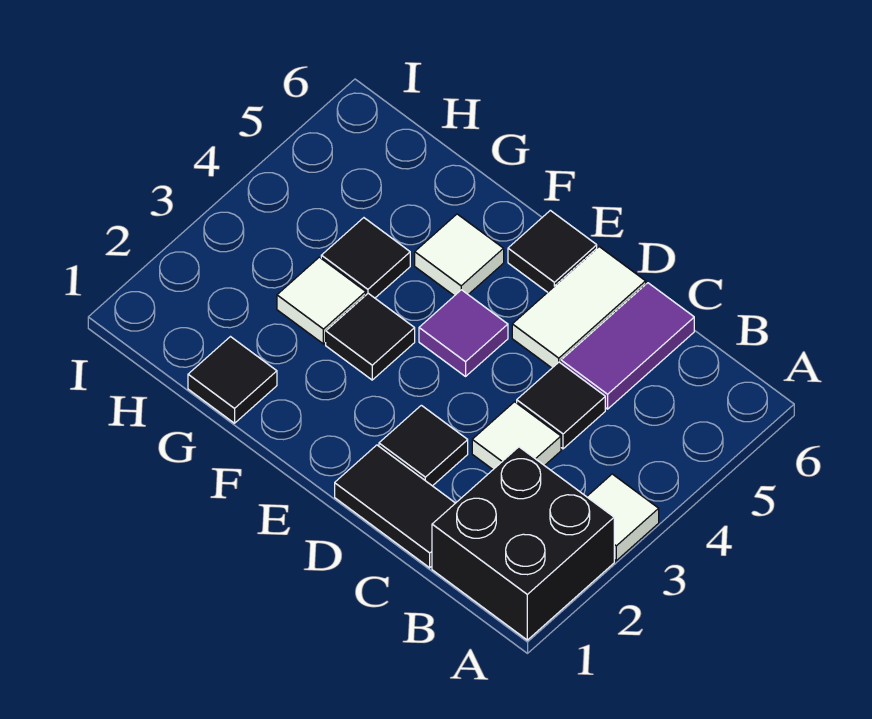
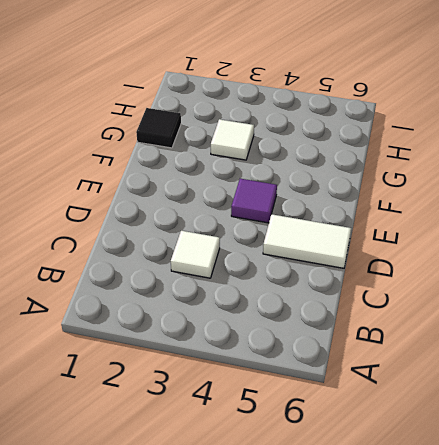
none -> black 2x2 brick [432,447,614,640]
none -> white 1x1 tile [587,474,659,561]
none -> black 1x2 tile [335,445,455,568]

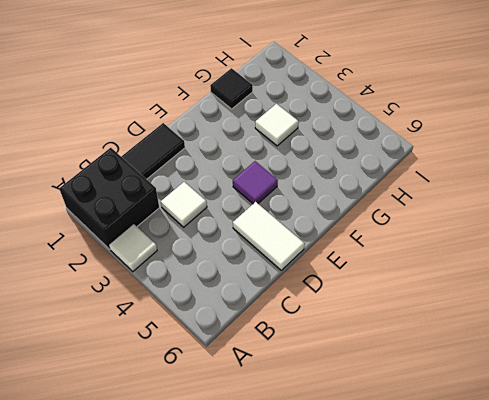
none -> black 1x1 tile [517,362,605,449]
none -> purple 1x2 tile [561,283,694,409]
none -> black 1x1 tile [379,405,468,486]

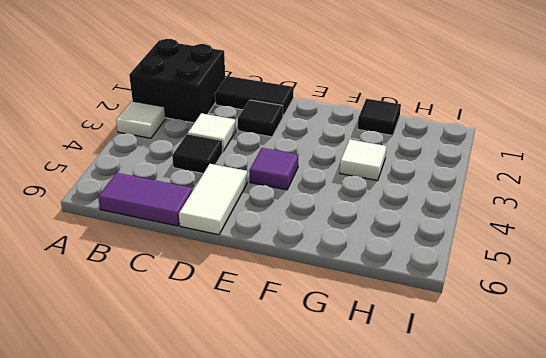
purple 1x2 tile [98,173,193,226] -> purple 1x2 tile turned to [561,283,694,409]
none -> black 1x1 tile [508,210,597,292]
none -> black 1x1 tile [326,293,415,380]
none -> white 1x1 tile [415,214,504,296]

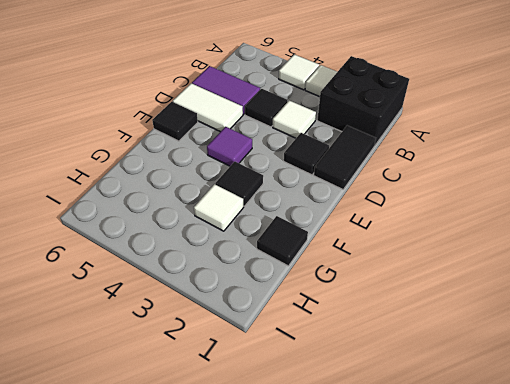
white 1x1 tile [279,54,319,90] -> white 1x1 tile moved to [415,214,504,296]
none -> black 1x1 tile [321,218,410,298]

